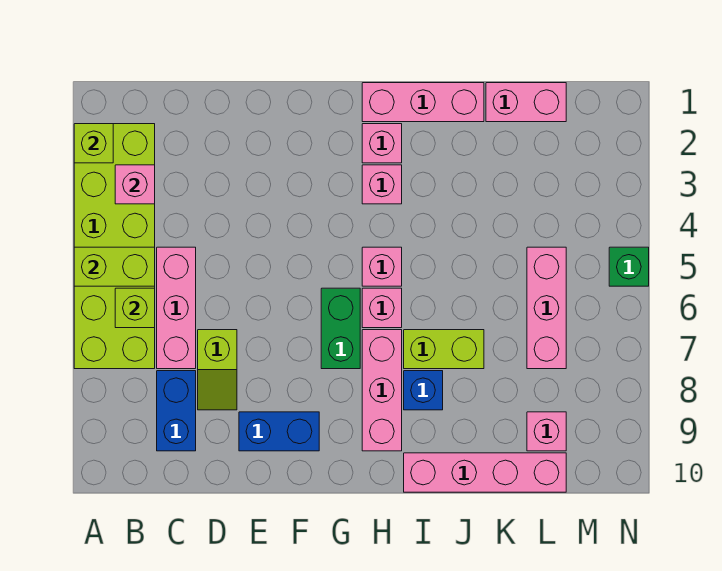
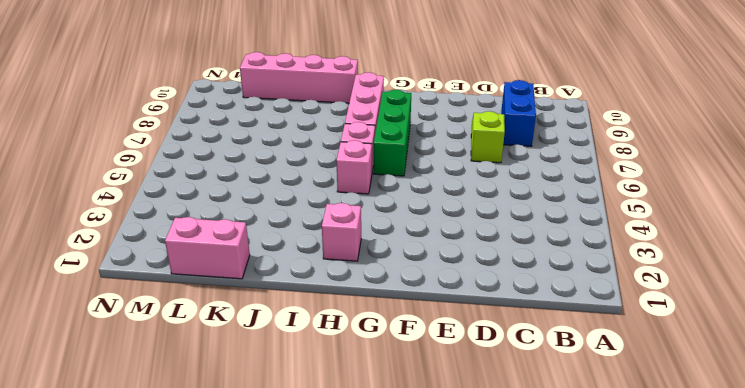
green 1x3 brick [374,90,411,176] -> green 1x2 brick [321,288,360,369]
none -> lime 2x6 brick [74,124,155,369]
none -> pink 1x3 brick [157,247,196,369]
none -> blue 1x2 brick [239,412,319,451]

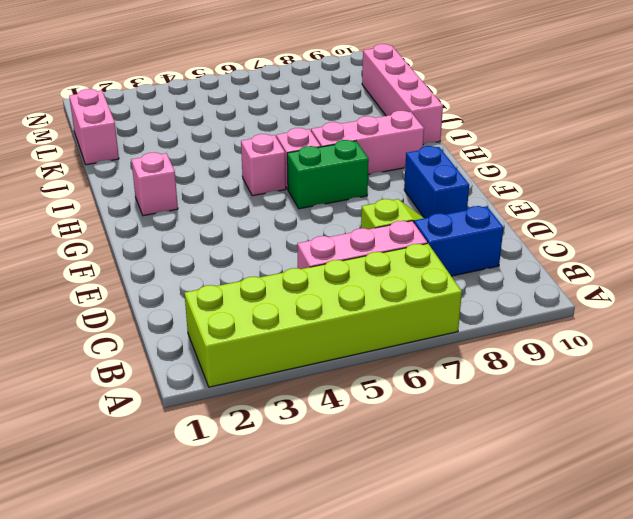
none -> pink 1x3 brick [362,83,484,122]
none -> pink 1x1 brick [362,165,402,204]
none -> lime 1x2 brick [404,330,484,369]

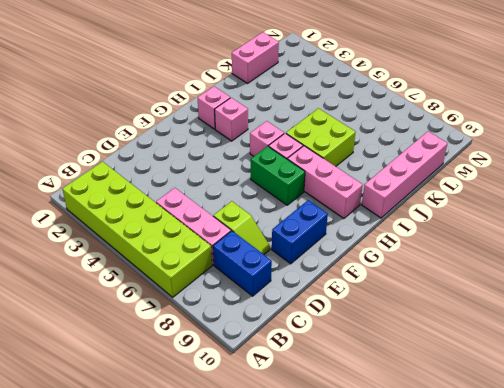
lime 2x2 brick [286,108,356,166] -> lime 1x2 brick [404,330,484,369]
none -> pink 1x3 brick [362,83,484,122]
none -> blue 1x1 brick [404,371,443,410]
none -> pink 1x3 brick [527,247,566,369]

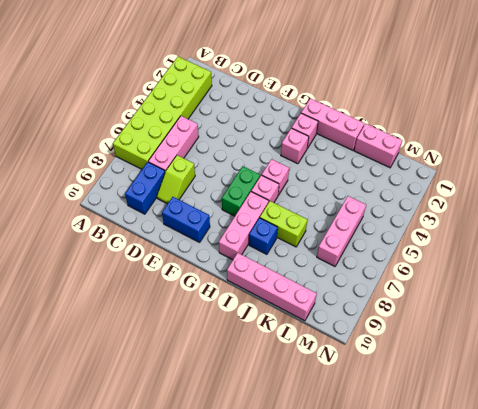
none -> pink 1x1 brick [527,412,566,451]
none -> green 1x1 brick [609,247,649,286]
none -> lime 1x1 brick [74,124,113,163]

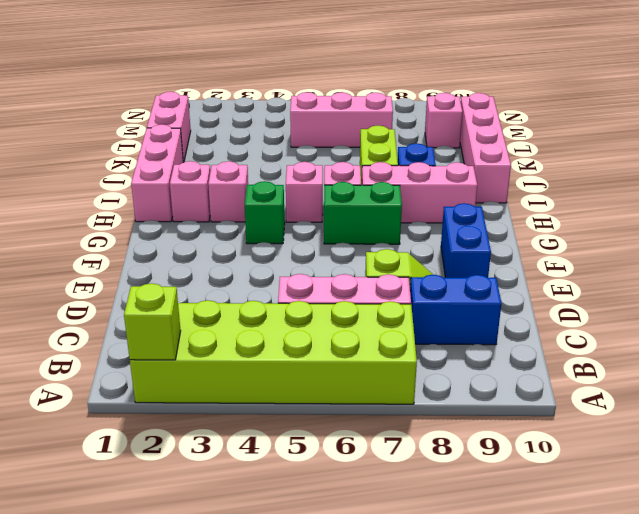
green 1x1 brick [245,181,285,244] -> green 1x1 brick moved to [609,247,649,286]
none -> lime 1x2 brick [74,247,155,286]
none -> pink 1x1 brick [115,165,155,204]
none -> lime 1x1 brick [115,288,155,328]

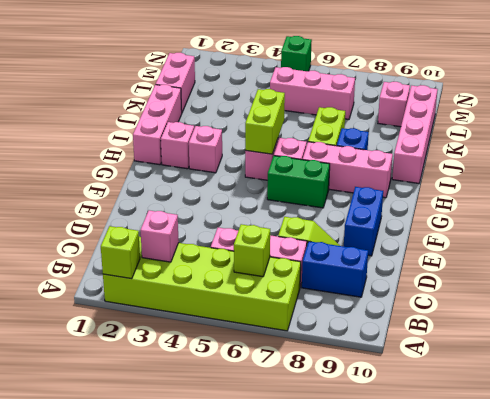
lime 1x2 brick [245,89,285,154] -> lime 1x2 brick moved to [74,247,155,286]

